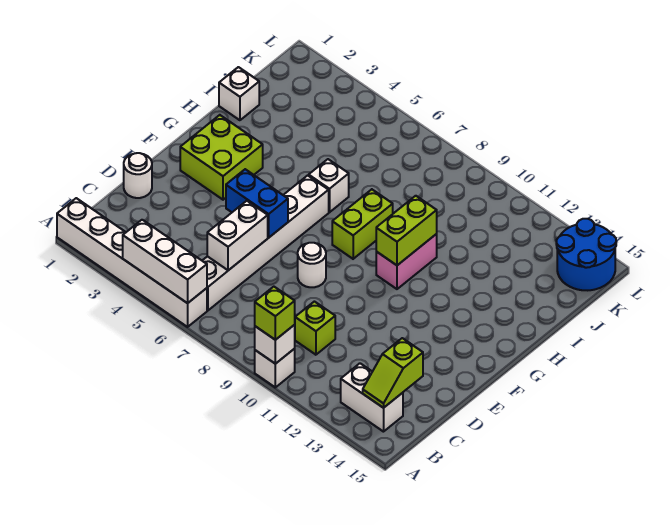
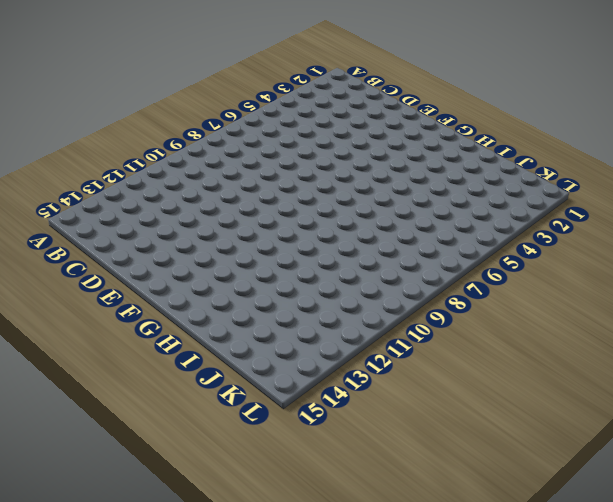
none -> white 1x6 brick [57,198,207,327]
none -> white 1x1 brick [255,349,295,387]
none -> white 1x6 brick [202,175,329,311]

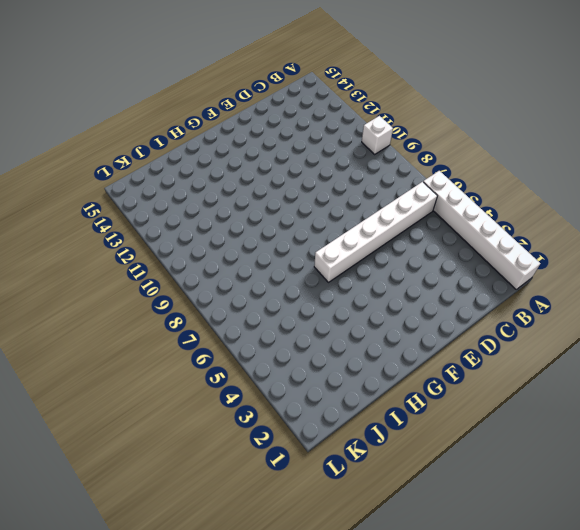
none -> white 1x2 brick [341,363,403,432]
none -> lime 1x1 brick [295,302,335,355]
none -> white 1x1 round brick [124,153,152,198]

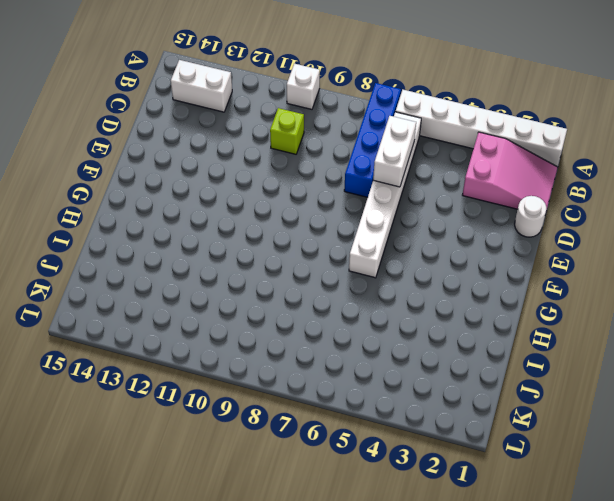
blue 1x4 brick [344,83,401,197] -> none
pink 2x3 slope [463,132,558,210] -> none
none -> white 1x1 round brick [298,243,326,287]
none -> lime 2x2 brick [180,115,263,200]
none -> lime 1x2 brick [332,189,393,259]

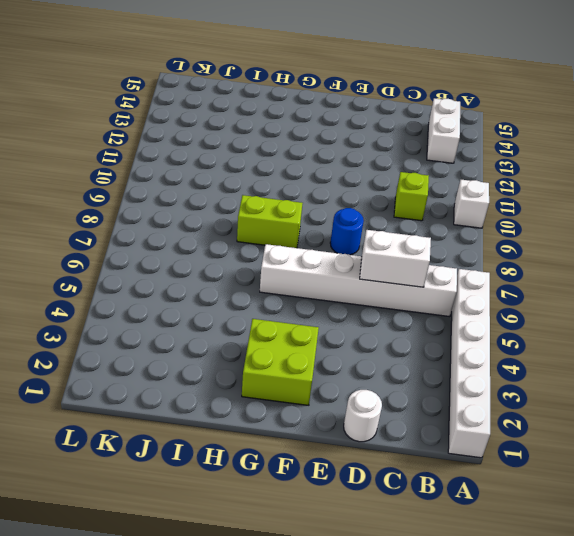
blue 1x1 round brick [330,208,364,255] -> white 1x1 round brick [298,243,326,287]
none -> pink 1x2 brick [376,234,437,289]
none -> white 1x1 brick [309,159,349,212]
none -> white 1x1 brick [219,67,259,120]

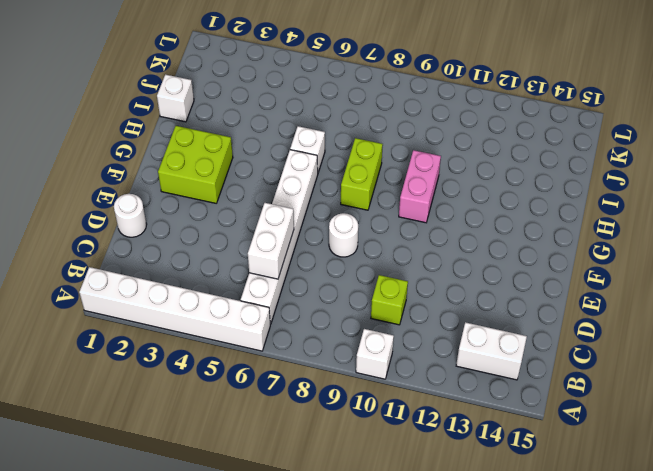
none -> blue 2x2 round brick [556,219,616,290]
none -> white 1x3 brick [123,220,207,303]
none -> white 1x1 brick [255,325,295,364]

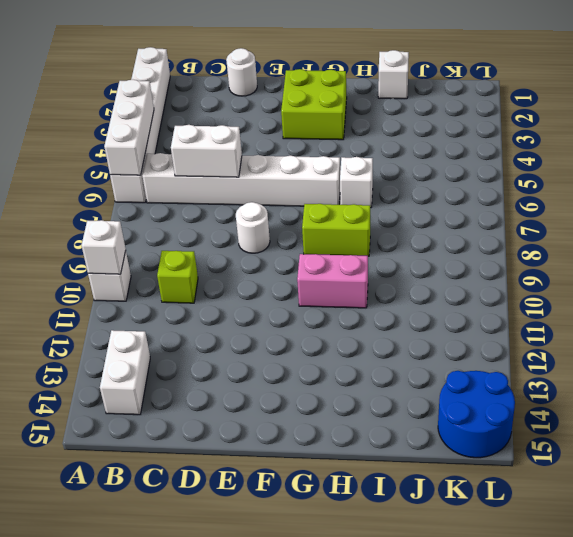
none -> lime 1x2 slope [363,338,423,408]
none -> blue 1x2 brick [226,169,288,237]
none -> lime 1x2 brick [376,196,437,265]

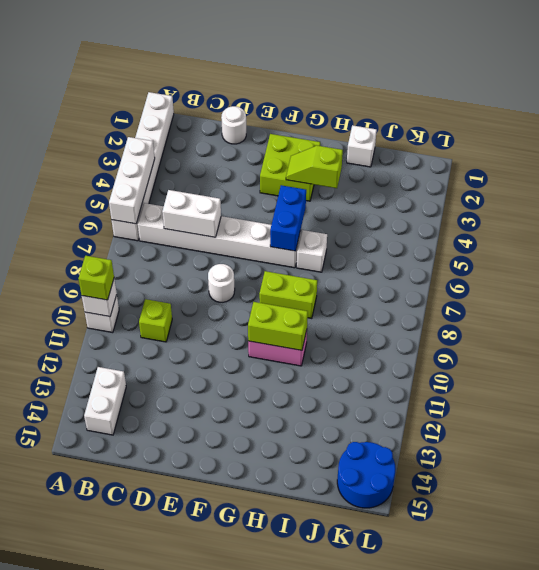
lime 1x2 slope [286,146,343,188] -> lime 1x2 slope moved to [363,338,423,408]
blue 1x2 brick [270,185,306,251] -> blue 1x2 brick moved to [226,169,288,237]

